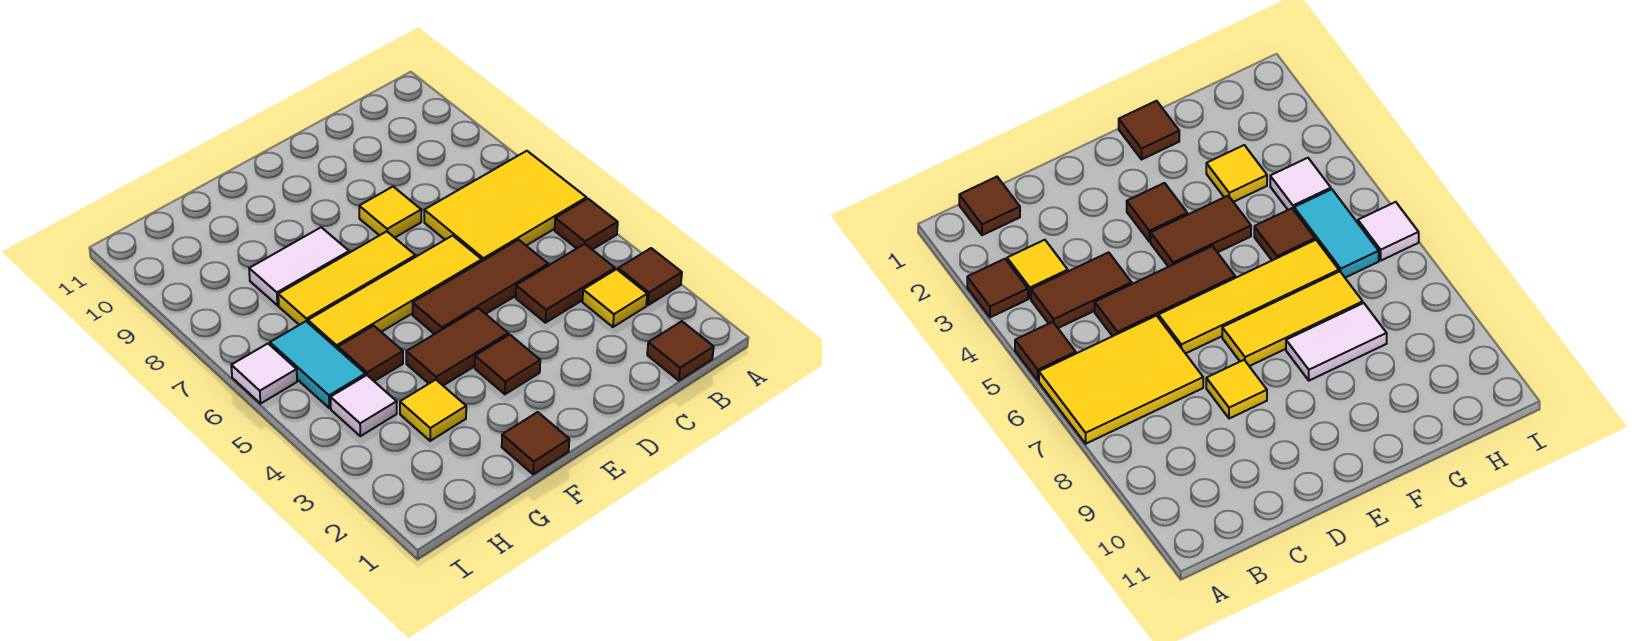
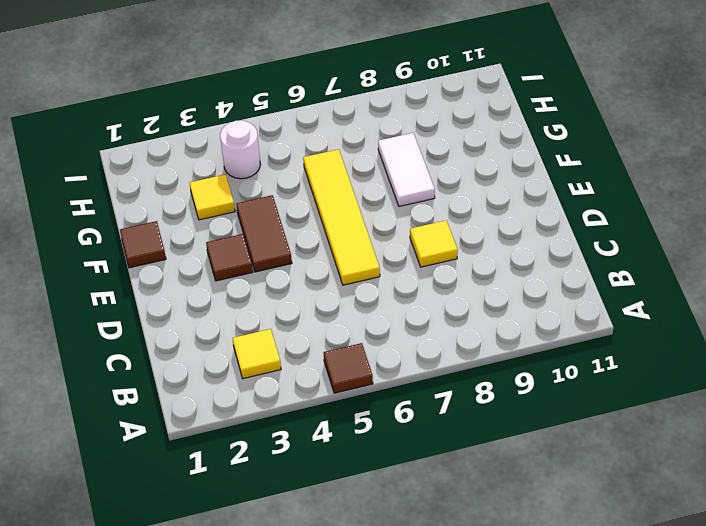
white 1x1 round brick [220,121,260,179] -> white 1x1 tile [331,375,397,436]
none -> brown 1x1 tile [618,248,682,305]
none -> yellow 2x3 tile [424,151,586,261]
none -> brown 1x1 tile [647,321,714,381]

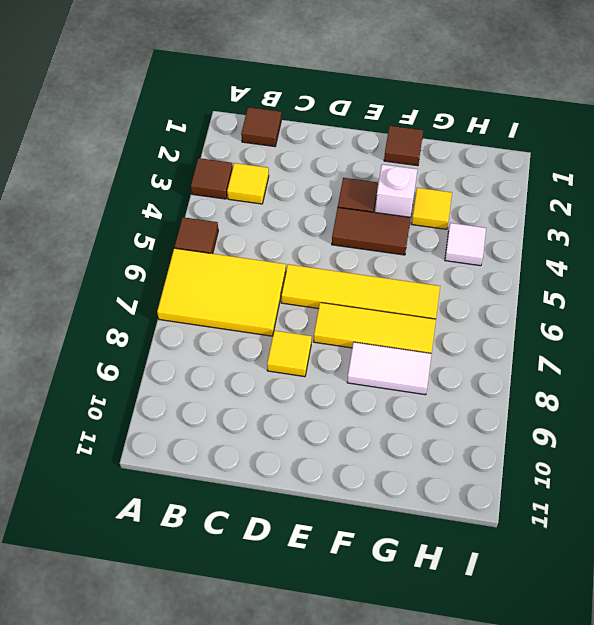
white 1x1 brick [375,164,418,217] -> none
none -> brown 1x2 tile [516,244,615,323]
none -> brown 1x3 tile [413,240,548,334]
none -> brown 1x1 tile [338,326,403,381]

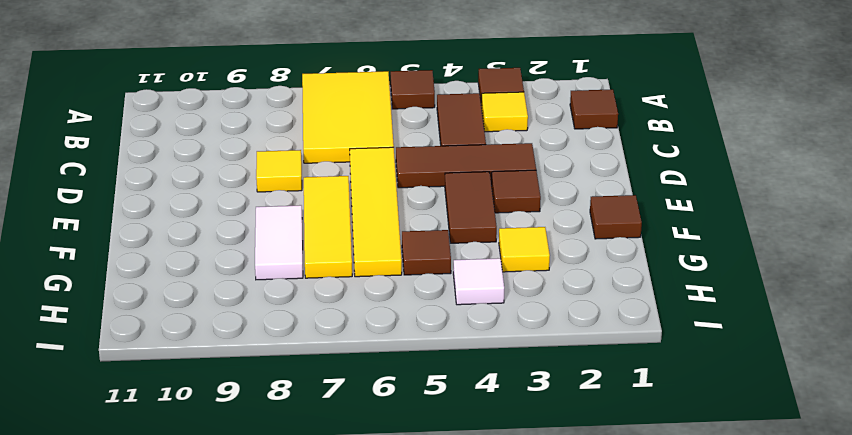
brown 1x3 tile [396,143,536,188] -> brown 1x3 tile turned to [413,240,548,334]
none -> cyan 1x2 tile [270,321,365,408]
none -> white 1x1 tile [231,344,297,404]

